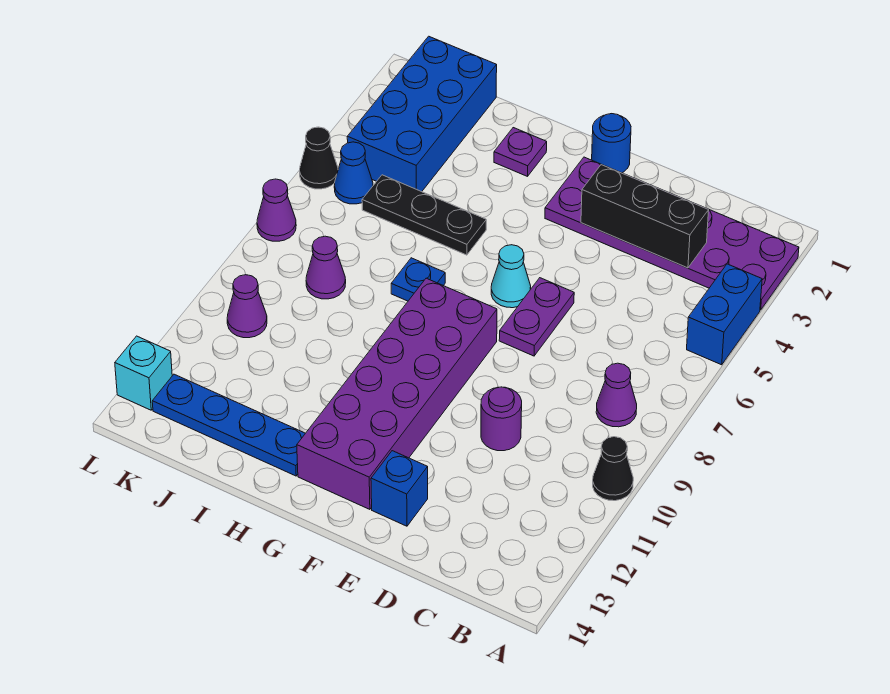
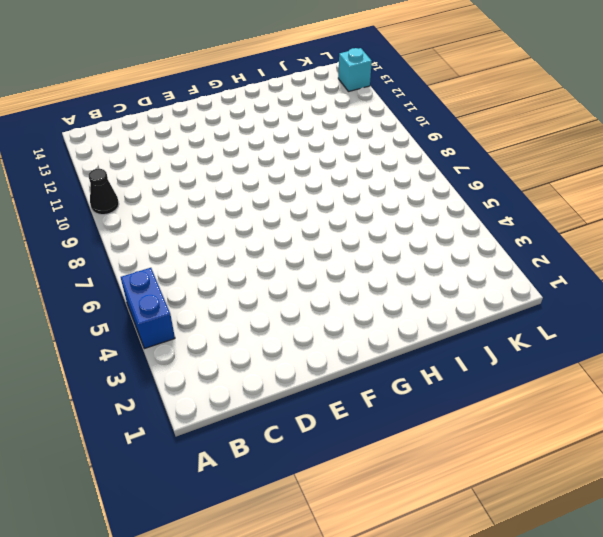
none -> purple 2x6 plate [545,157,799,310]
none -> purple 1x1 cone [596,363,637,427]
none -> purple 1x1 round brick [481,387,522,451]

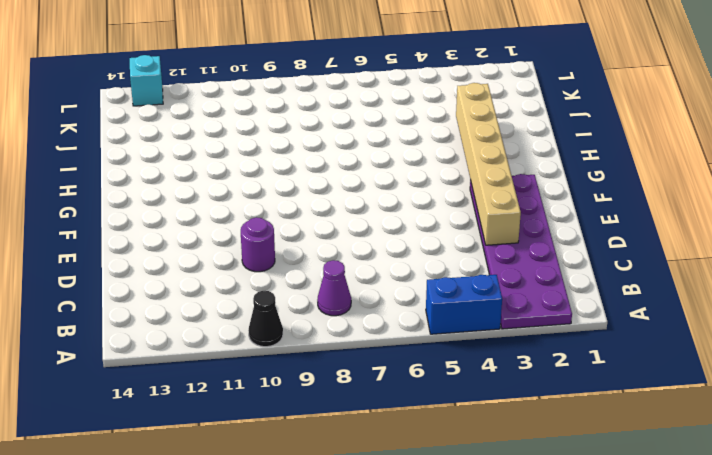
tan 1x6 brick [456,83,521,245] -> black 1x3 brick [581,165,709,268]
none -> purple 1x2 plate [499,278,574,356]
none -> blue 1x1 brick [371,451,428,526]
none -> blue 1x1 round brick [592,114,631,173]

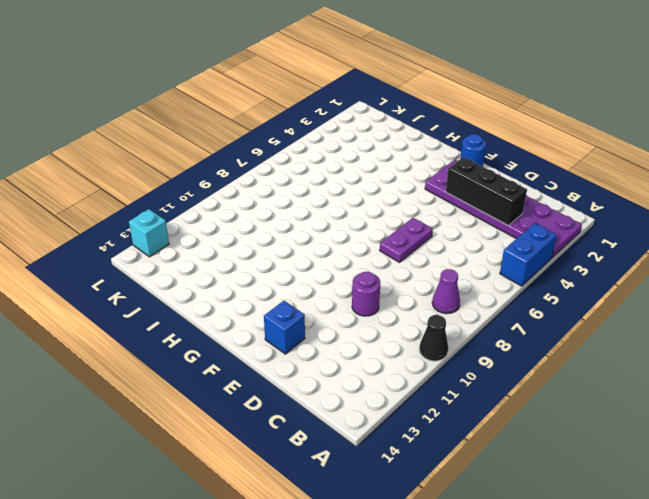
none -> cyan 1x1 cone [491,245,531,308]
none -> purple 2x6 brick [297,278,497,509]
none -> purple 1x1 plate [494,128,547,176]

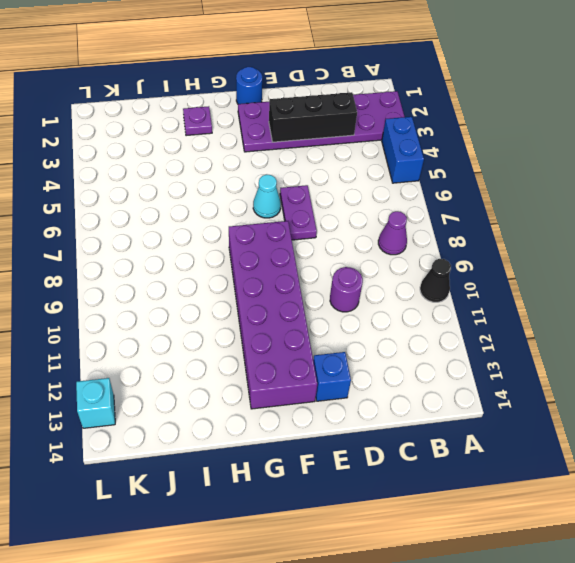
none -> black 1x3 plate [362,175,486,255]
none -> blue 1x1 plate [391,258,445,301]
none -> blue 1x4 plate [152,374,305,476]

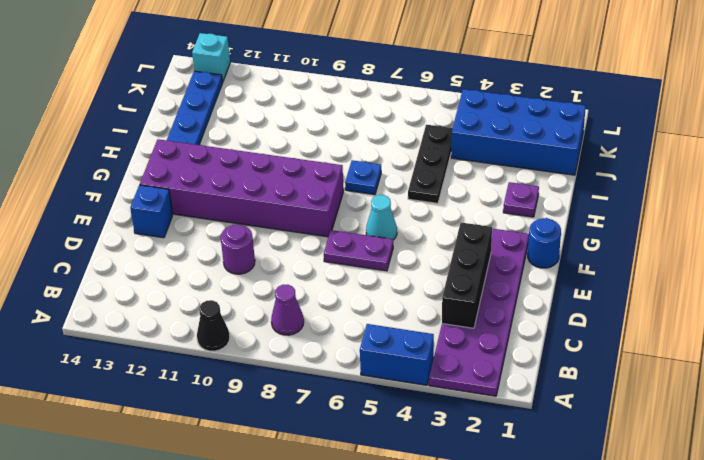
none -> purple 1x1 cone [306,236,346,299]
none -> blue 1x1 cone [334,142,373,204]
none -> purple 1x1 cone [227,275,267,338]

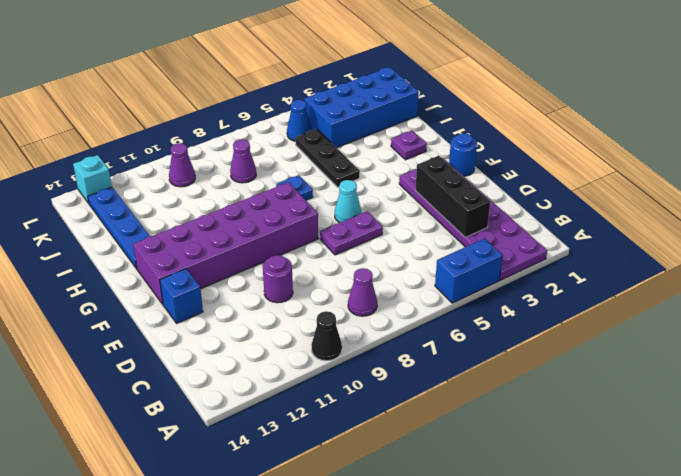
none -> black 1x1 cone [300,127,338,189]
none -> purple 1x1 cone [257,179,296,241]

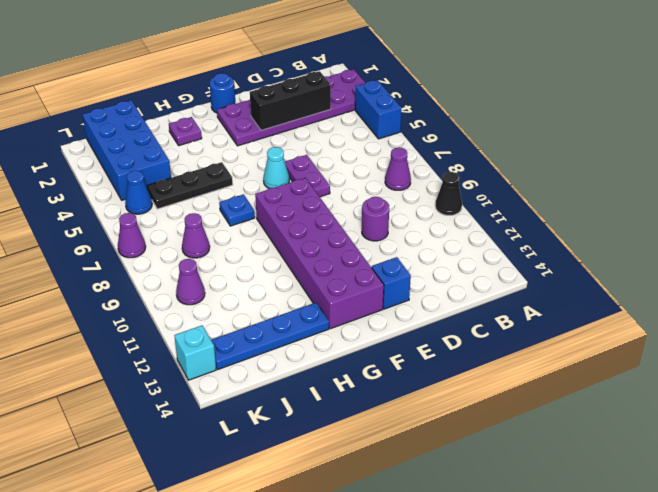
none -> black 1x1 cone [300,127,338,189]

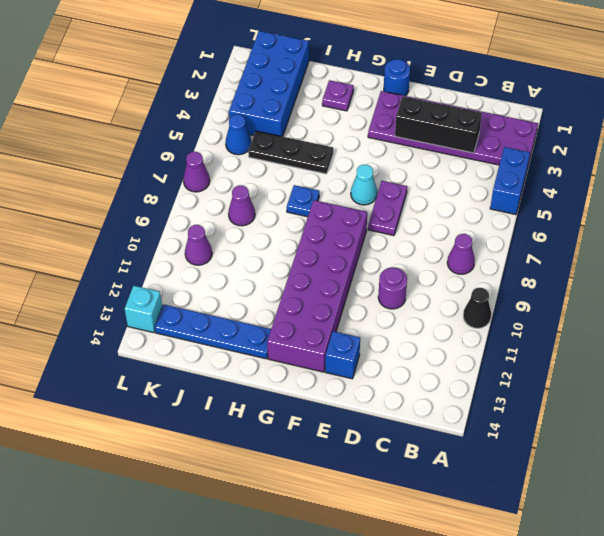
none -> black 1x1 cone [300,127,338,189]

